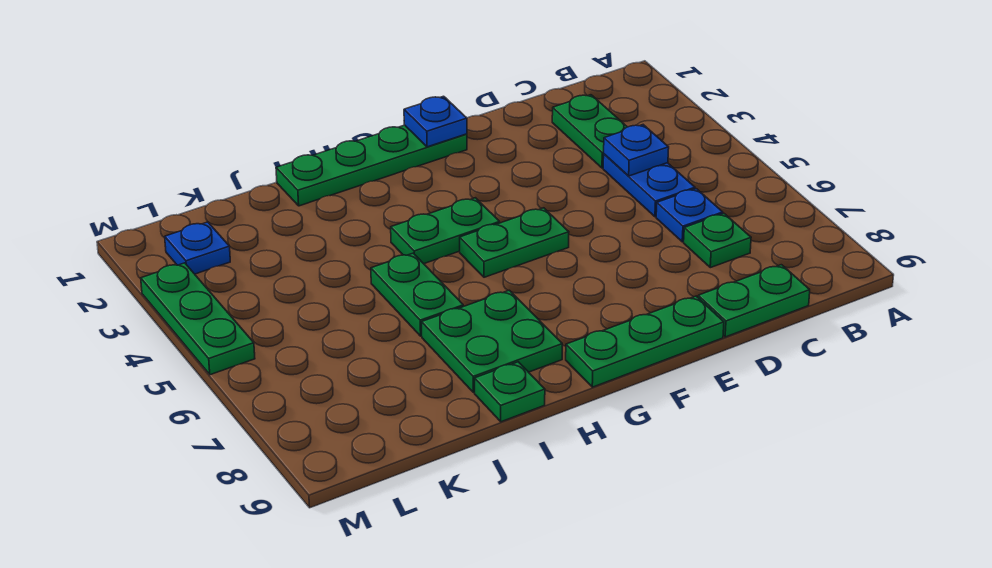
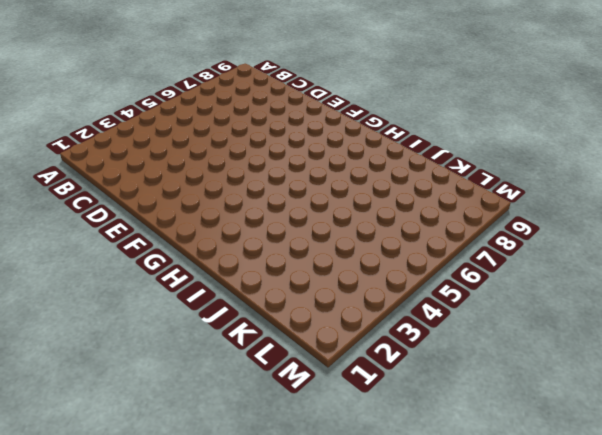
none -> green 1x2 plate [552,95,627,168]
none -> blue 1x2 plate [603,154,695,217]
none -> blue 1x1 plate [656,189,723,242]

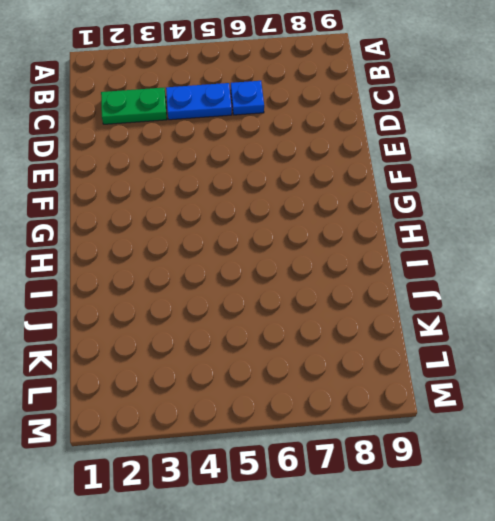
none -> green 1x1 plate [684,213,751,268]
none -> green 1x2 plate [698,265,810,337]
none -> green 1x3 plate [566,296,724,387]

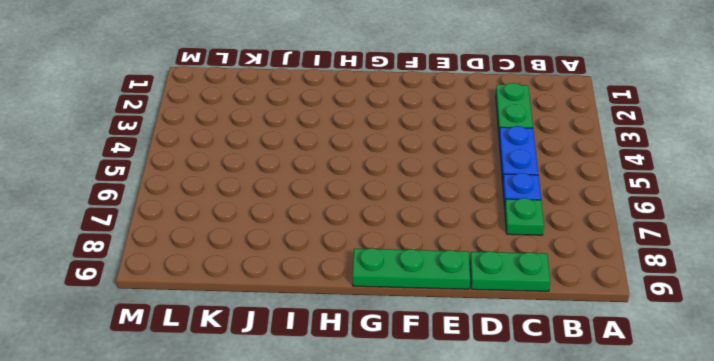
none -> green 1x4 plate [276,125,467,206]
none -> green 1x2 plate [460,208,569,277]
none -> green 1x2 plate [391,198,500,264]

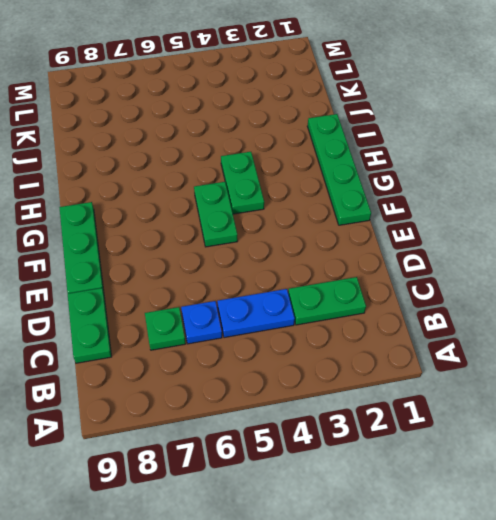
none -> green 2x2 plate [422,290,562,393]
none -> green 1x2 plate [371,253,463,336]
none -> green 1x1 plate [475,362,545,422]

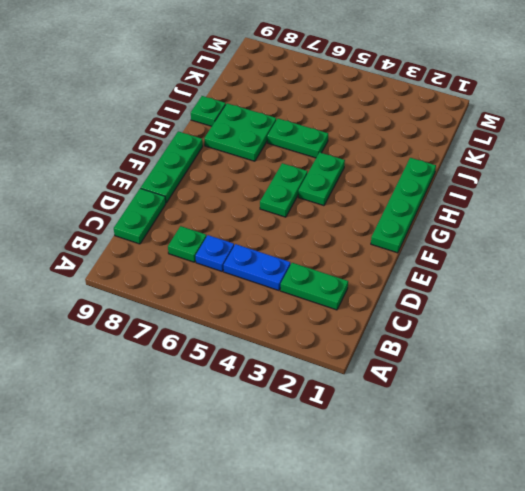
none -> blue 1x1 plate [165,222,230,274]
none -> green 1x3 plate [141,263,255,375]
none -> blue 1x1 plate [604,125,669,176]

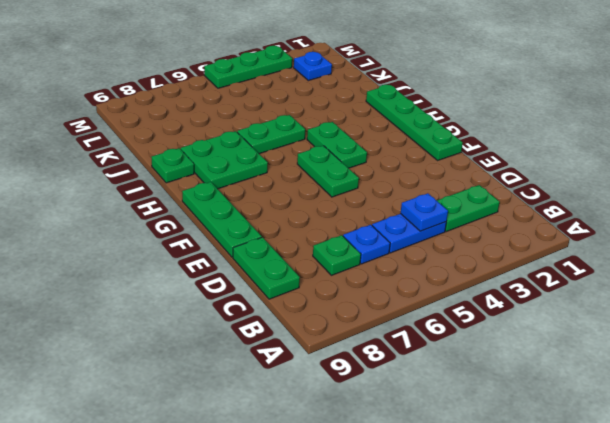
none -> blue 1x1 plate [404,96,467,147]

